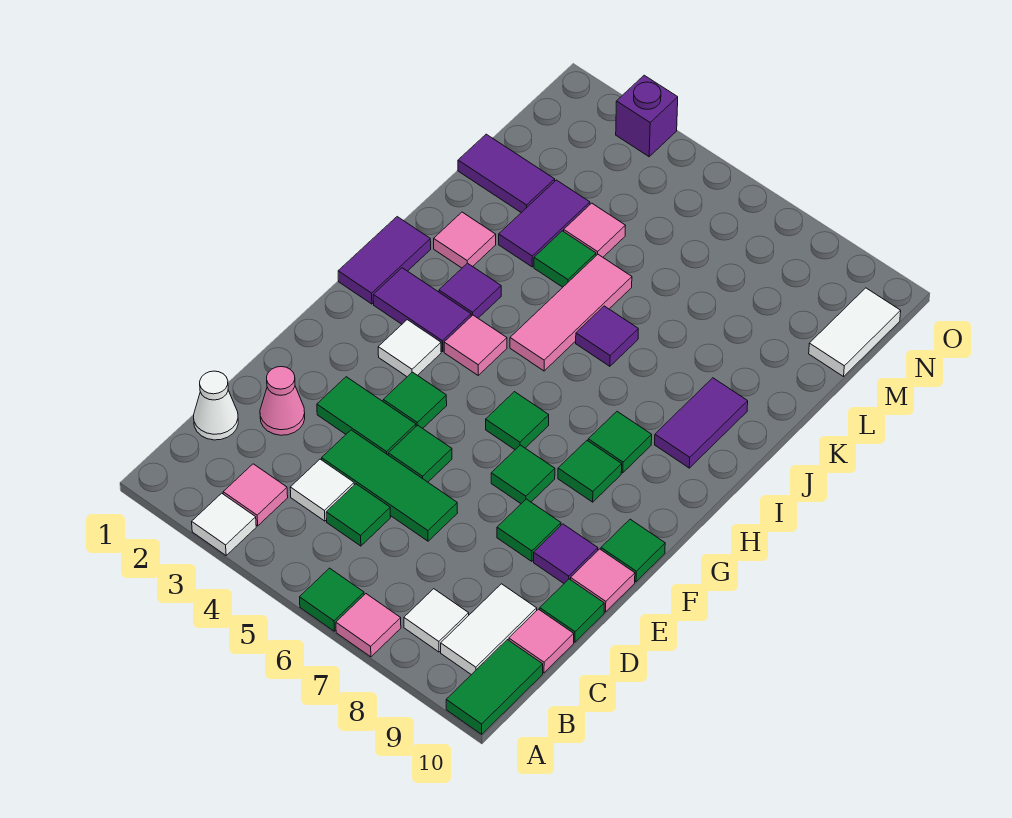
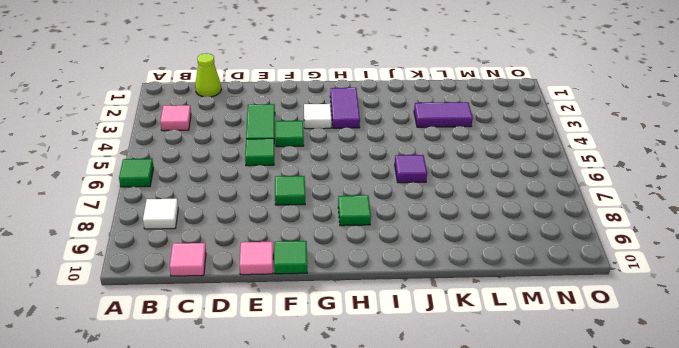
lime 1x1 cone [195,53,221,97] -> white 1x1 cone [194,371,238,440]
none -> white 1x1 tile [192,493,256,555]
none -> pink 1x1 tile [336,594,401,657]
none -> green 1x2 tile [446,640,543,734]
none -> white 1x2 tile [441,584,537,675]

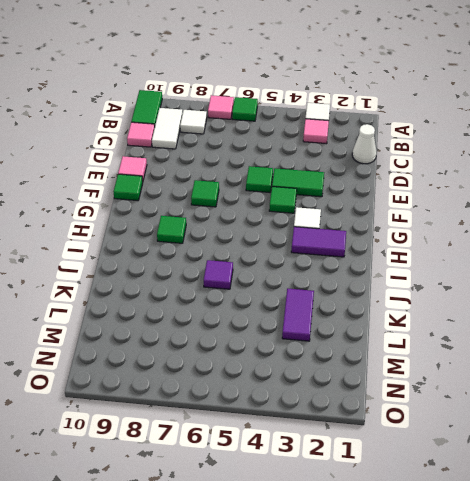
none -> white 1x1 tile [290,459,354,521]
none -> green 1x1 tile [326,484,390,546]
none -> pink 1x1 cone [260,367,305,435]
none -> green 1x3 tile [322,430,457,541]

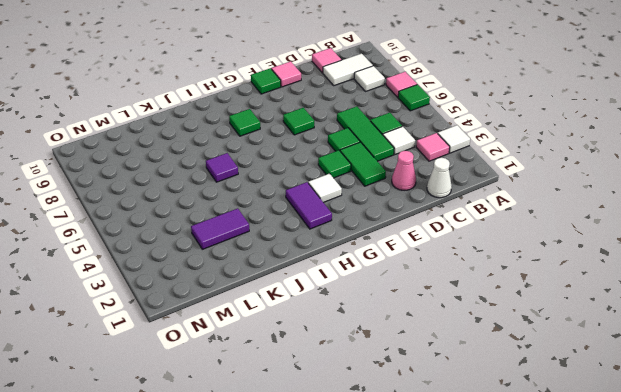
none -> green 1x2 tile [446,640,543,734]
none -> green 1x1 tile [540,579,604,642]
none -> green 1x1 tile [497,499,561,561]
none -> purple 1x1 tile [534,524,598,583]

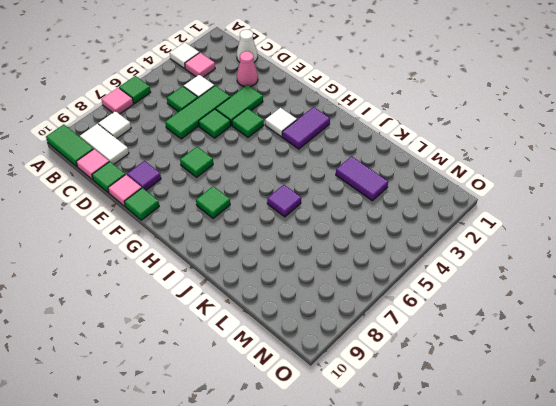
none -> green 1x1 tile [497,499,561,561]
none -> green 1x1 tile [486,392,549,450]
none -> green 1x1 tile [558,441,622,502]
none -> purple 1x2 tile [338,217,431,304]

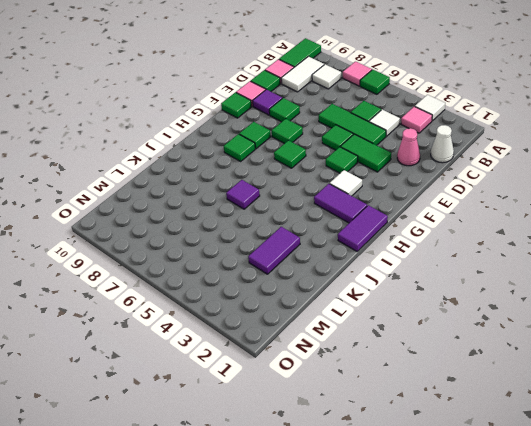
none -> pink 1x1 tile [444,315,507,375]
none -> purple 1x1 tile [439,263,501,318]
none -> pink 1x3 tile [510,255,632,371]
none -> purple 1x2 tile [655,378,748,468]

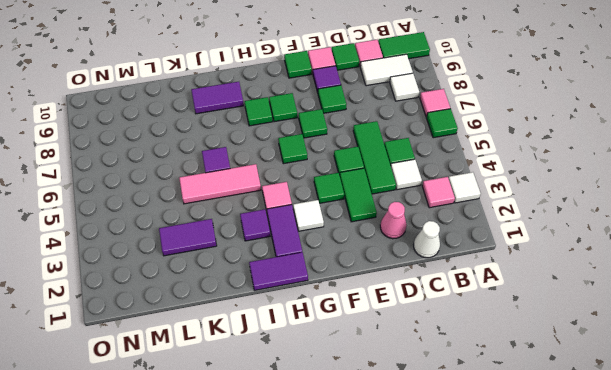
none -> pink 1x1 tile [434,212,496,268]
none -> green 1x1 tile [534,231,596,287]
none -> purple 1x2 tile [458,134,555,213]
none -> pink 1x1 tile [564,203,625,257]

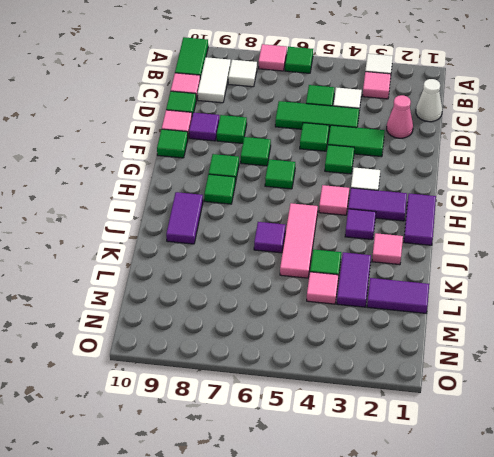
none -> white 1x2 tile [809,288,901,377]
none -> purple 1x1 brick [616,75,678,157]

